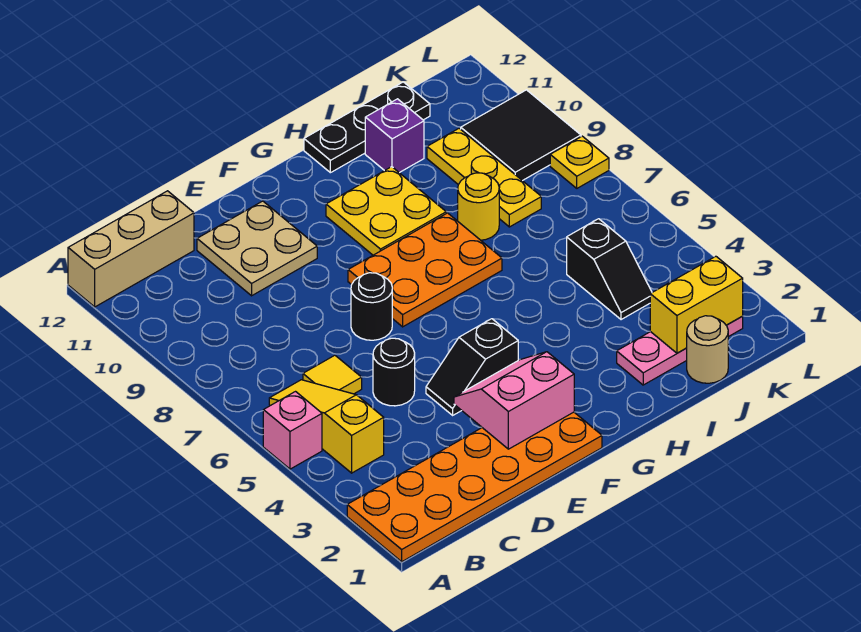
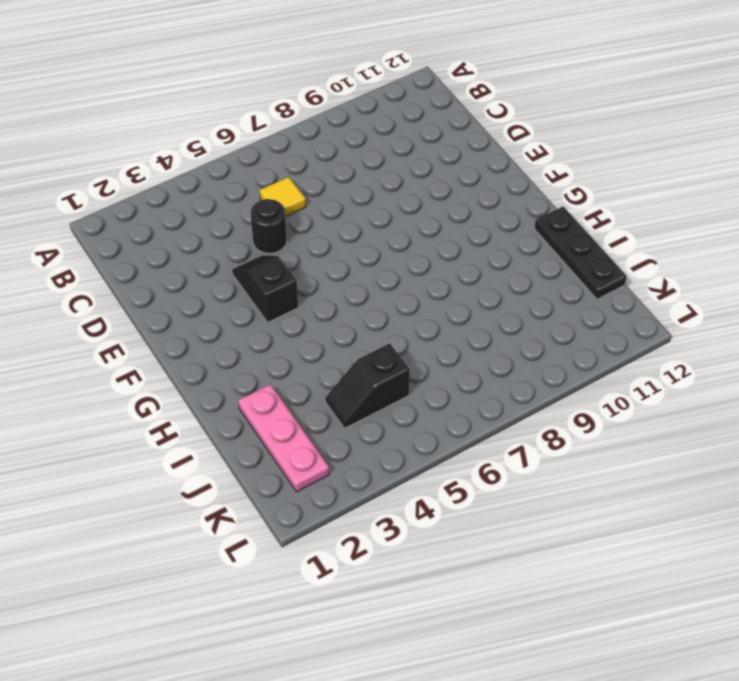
none -> orange 2x6 plate [347,412,602,562]
none -> pink 1x1 brick [263,392,322,469]
none -> tan 1x3 brick [68,191,194,307]

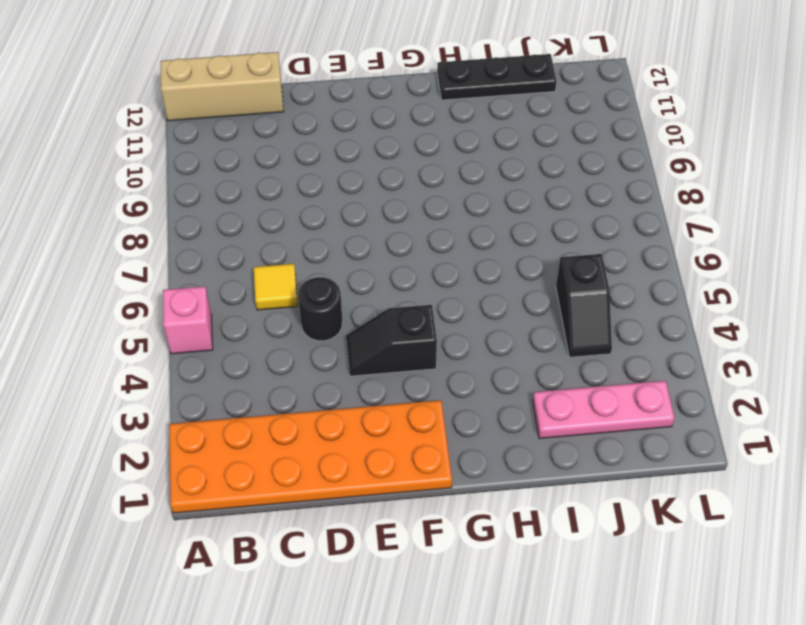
none -> yellow 1x3 slope [269,380,384,473]
none -> tan 2x2 plate [197,201,317,296]
none -> black 1x1 round brick [351,273,392,340]

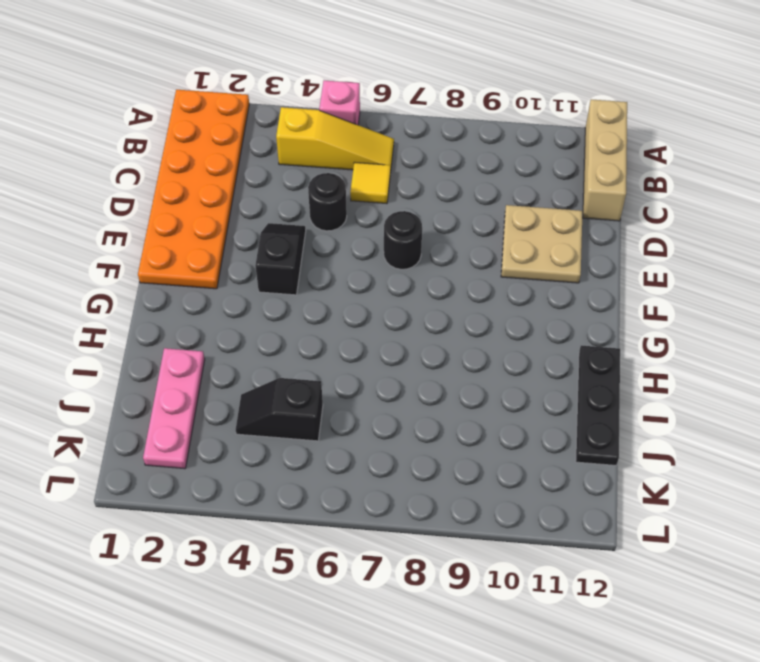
none -> orange 2x3 plate [348,213,502,327]
none -> yellow 2x2 plate [326,167,446,255]
none -> yellow 1x1 round brick [458,173,499,240]

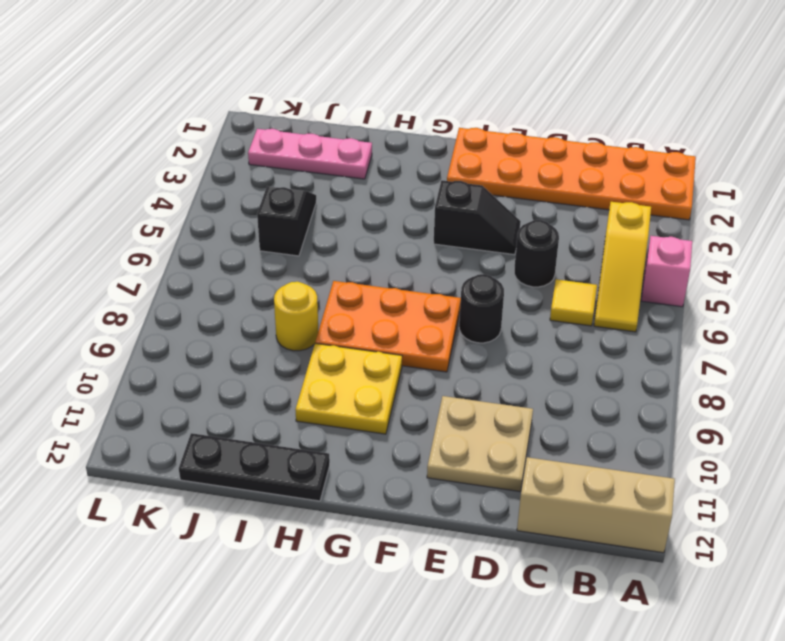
none -> purple 1x1 brick [365,99,424,173]
none -> tan 1x1 round brick [687,316,728,383]
none -> yellow 1x3 plate [427,128,541,227]

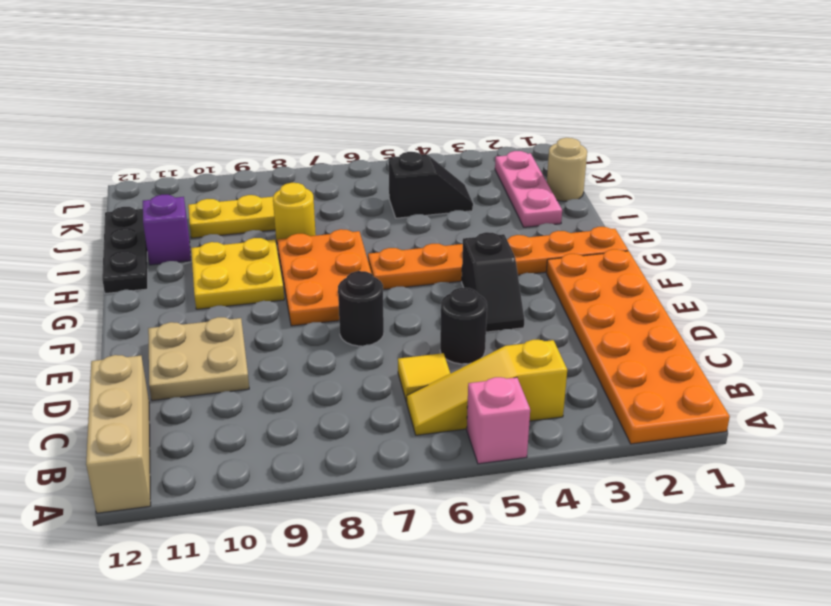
orange 1x6 plate [368,227,628,290] -> none
none -> black 2x2 tile [461,90,581,181]
none -> yellow 1x1 plate [550,136,609,188]
none -> pink 2x2 slope [454,352,574,449]

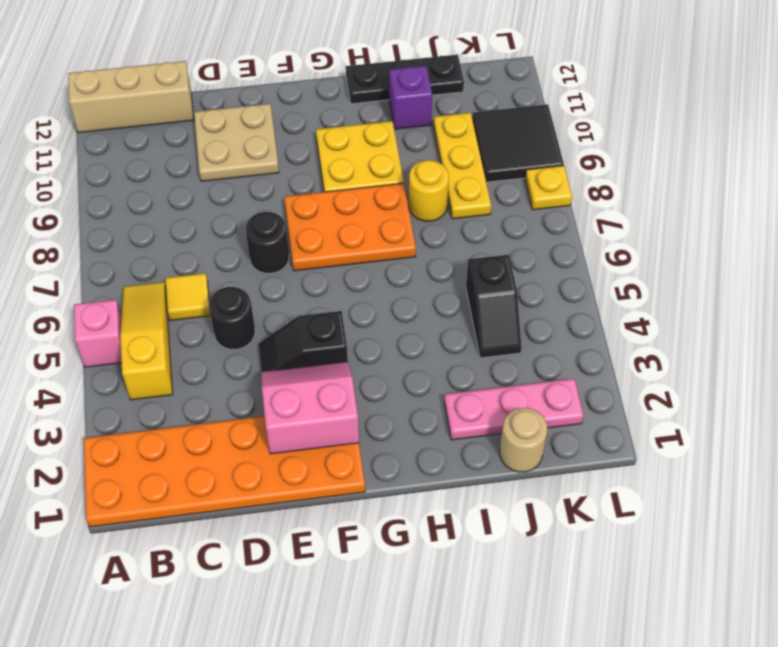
none -> yellow 1x2 brick [650,256,743,353]

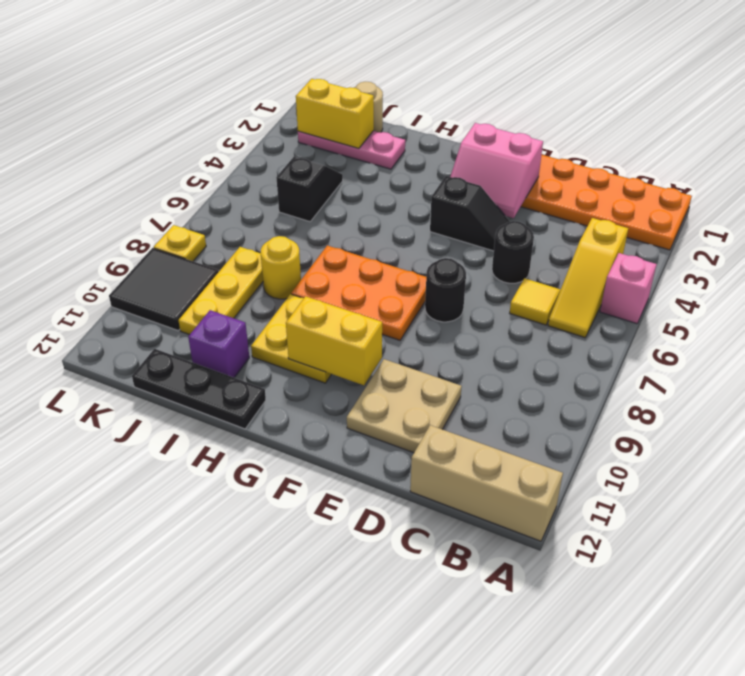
yellow 1x2 brick [286,296,382,385] -> none

